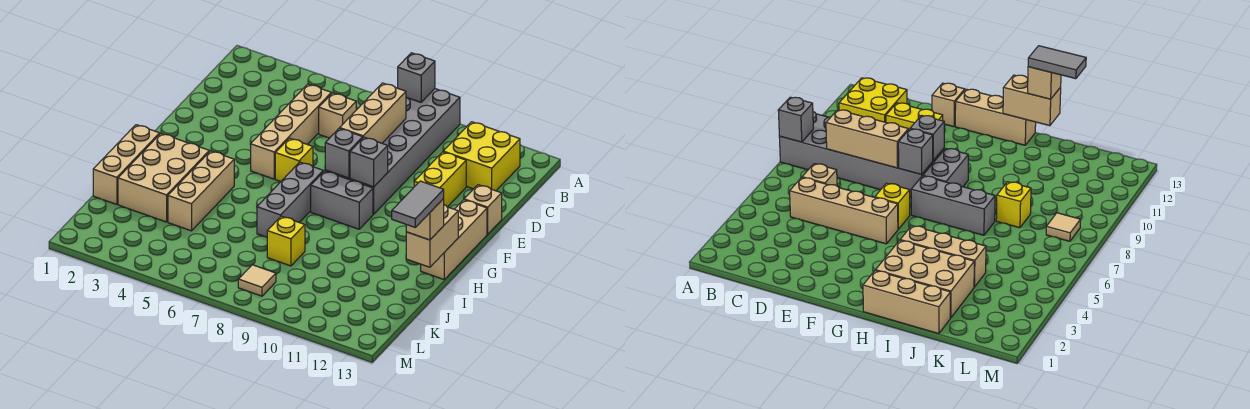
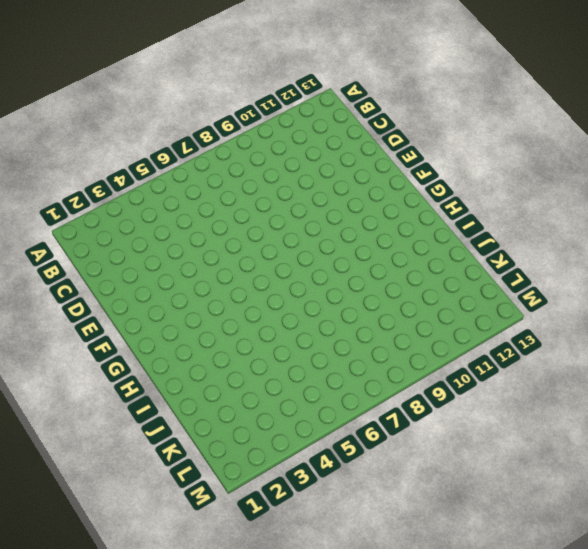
none -> grey 2x6 brick [325,89,460,214]
none -> yellow 2x2 brick [443,122,520,191]
none -> tan 1x4 brick [251,84,331,179]

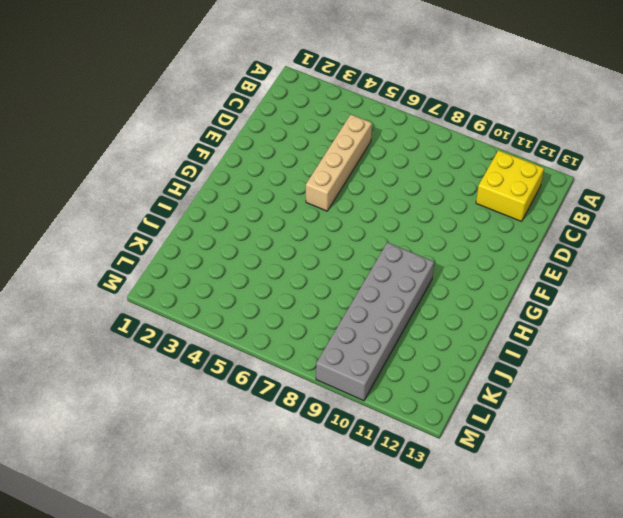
grey 2x6 brick [316,242,434,401] -> grey 2x6 brick moved to [325,89,460,214]
none -> tan 1x1 brick [319,93,356,138]
none -> yellow 1x2 brick [414,152,466,207]
none -> tan 1x1 brick [464,185,502,234]

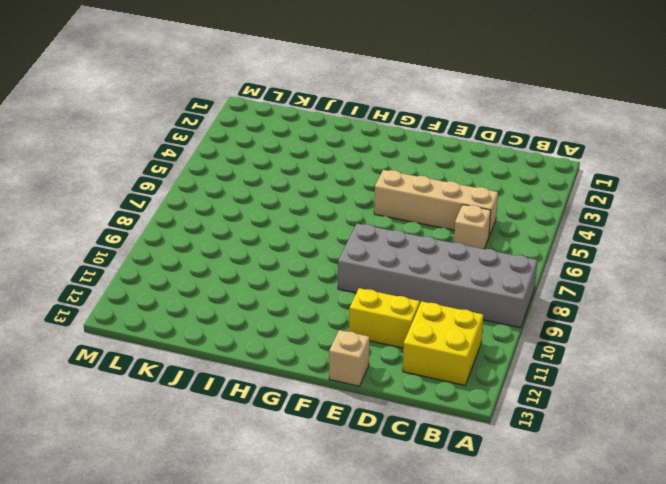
none -> yellow 1x1 brick [275,138,313,181]
none -> tan 1x3 brick [421,200,487,279]
none -> grey 1x3 brick [257,162,323,237]

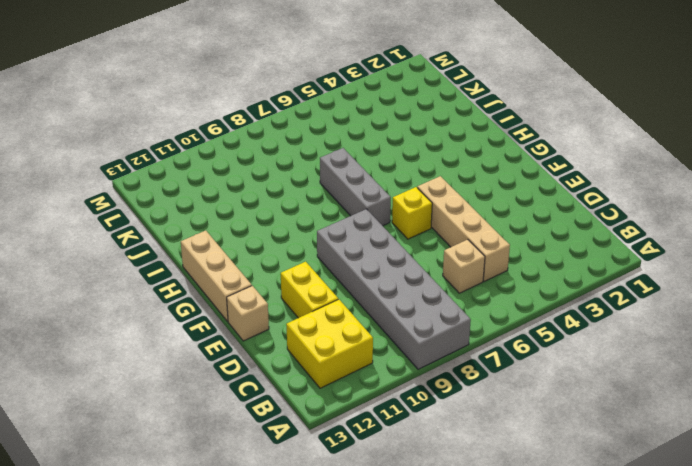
none -> grey 1x2 brick [311,171,373,229]
none -> tan 1x3 brick [93,125,160,204]
none -> tan 2x3 brick [118,134,209,222]

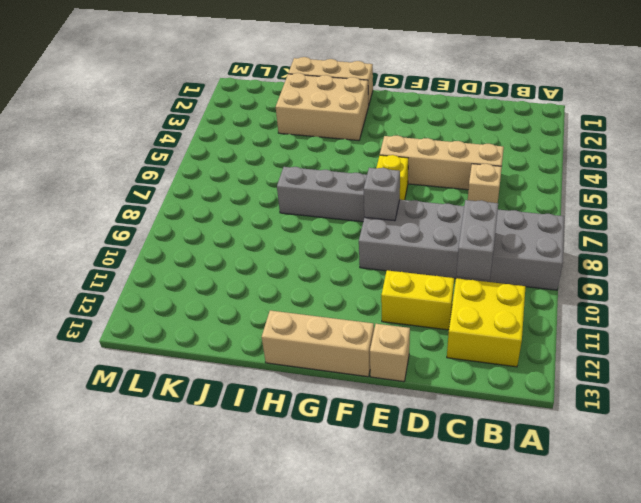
grey 1x2 brick [456,200,498,281] -> grey 1x2 brick moved to [311,171,373,229]
none -> tan 1x3 brick [168,151,234,231]
none -> yellow 1x1 brick [267,216,305,266]
none -> tan 1x1 tile [238,265,276,296]

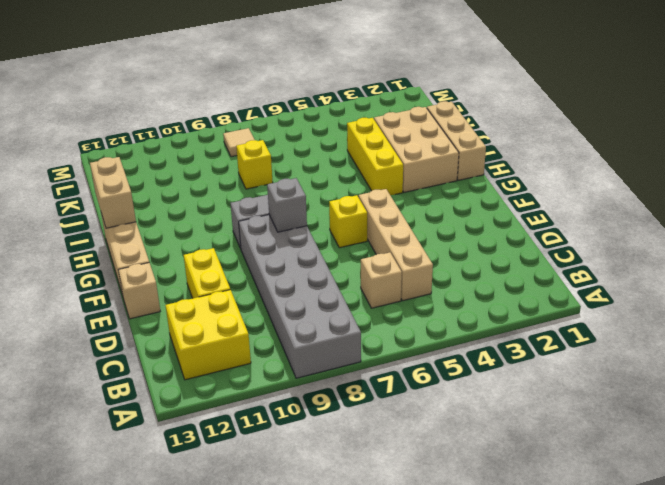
yellow 1x3 brick [347,118,403,195] -> tan 1x3 brick [168,151,234,231]
none -> grey 1x3 brick [257,162,323,237]
none -> grey 1x1 brick [398,53,435,102]
none -> tan 1x3 brick [340,83,406,143]

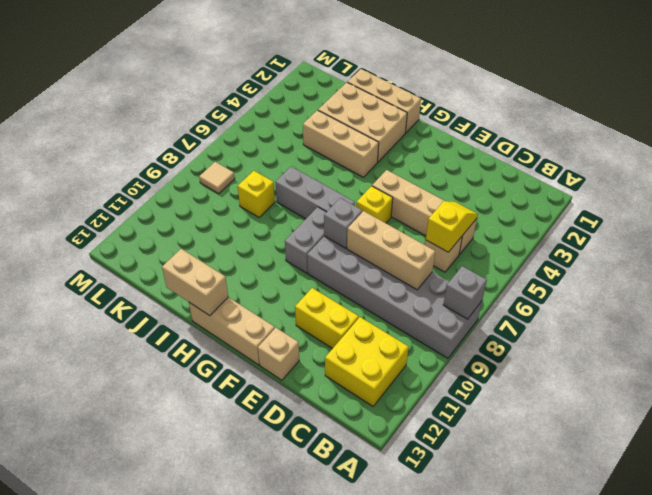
yellow 1x2 slope [426,201,478,252] -> none
none -> grey 1x1 brick [350,137,388,187]
none -> tan 1x1 brick [406,199,444,240]
none -> grey 1x2 tile [392,181,444,227]

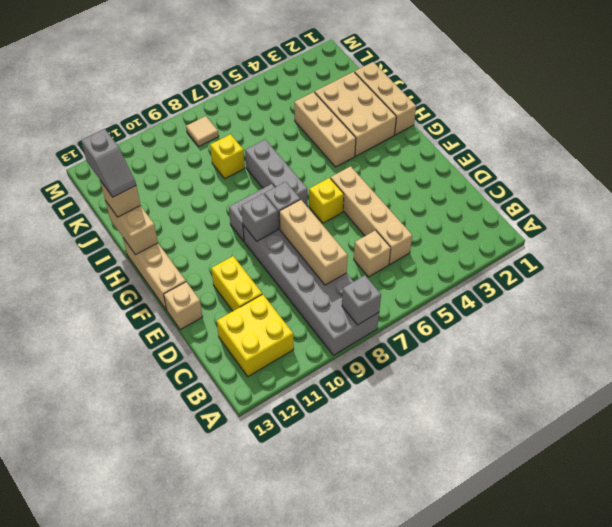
grey 1x2 slope [81,129,136,197] -> grey 1x2 tile [392,181,444,227]

